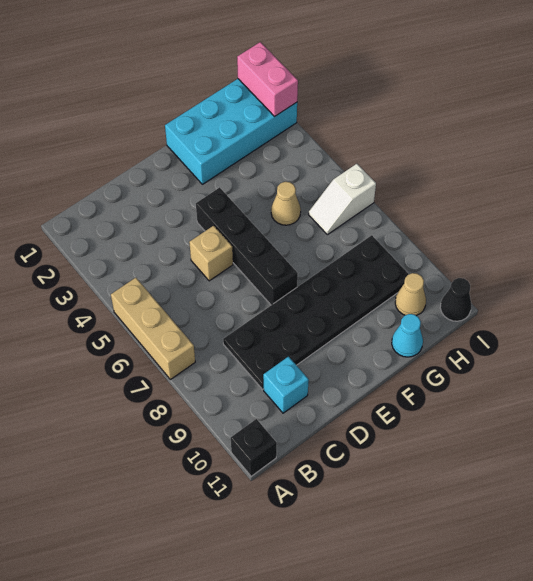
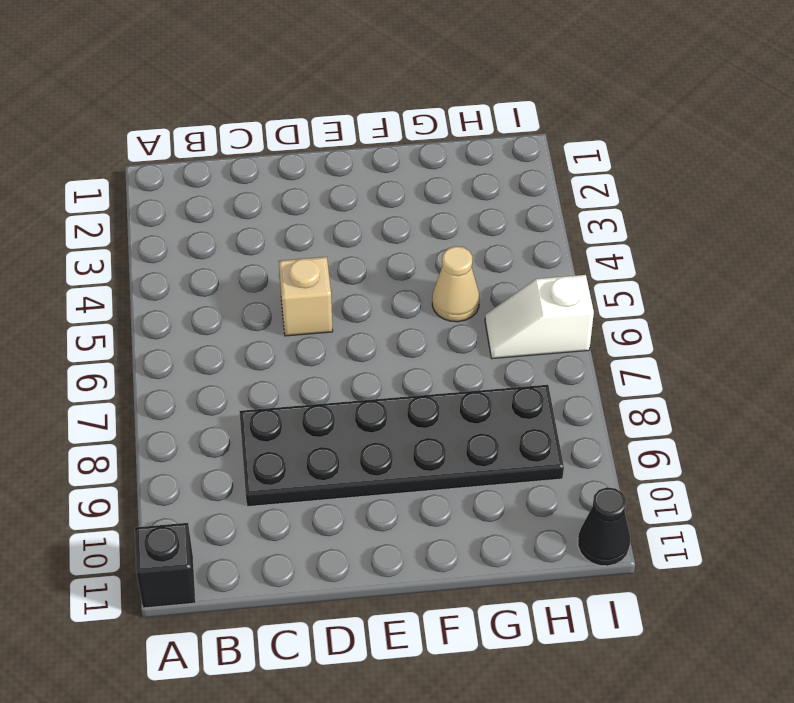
none -> tan 1x3 brick [111,278,195,379]
none -> cyan 1x1 brick [263,357,309,413]
none -> black 1x4 brick [196,187,298,305]

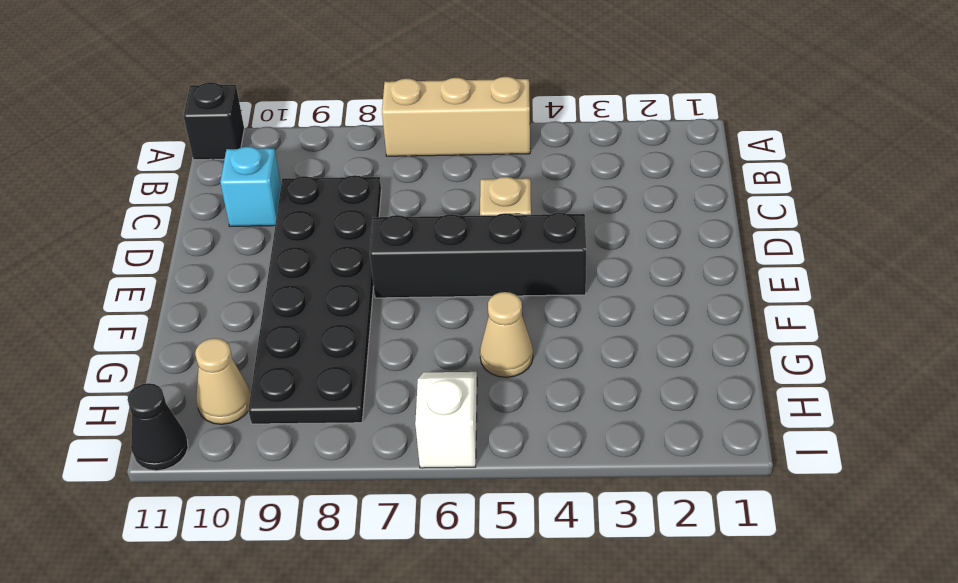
none -> cyan 2x4 brick [165,79,297,184]
none -> cyan 1x1 cone [392,314,423,357]
none -> pink 1x2 brick [237,42,298,116]

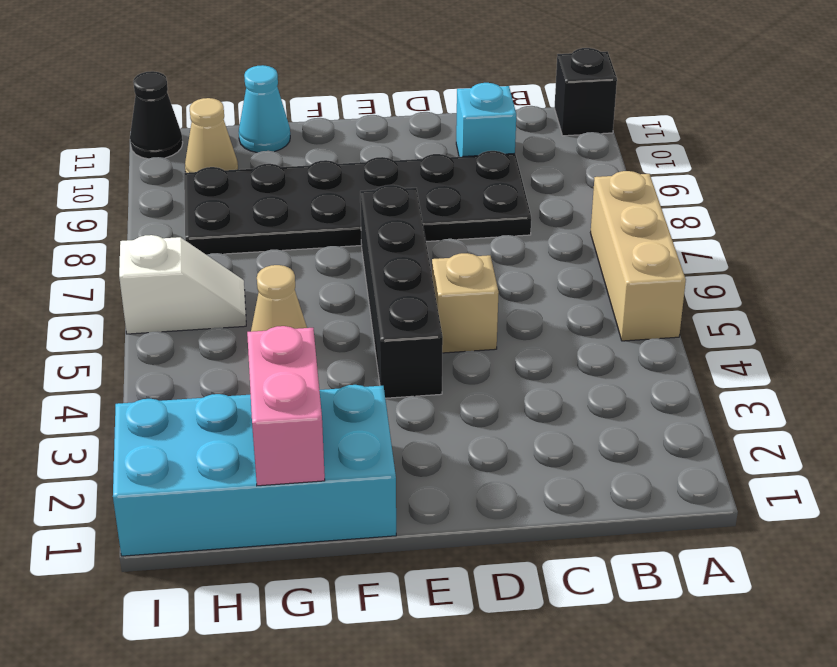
pink 1x2 brick [247,326,325,486] -> pink 1x2 brick moved to [237,42,298,116]

